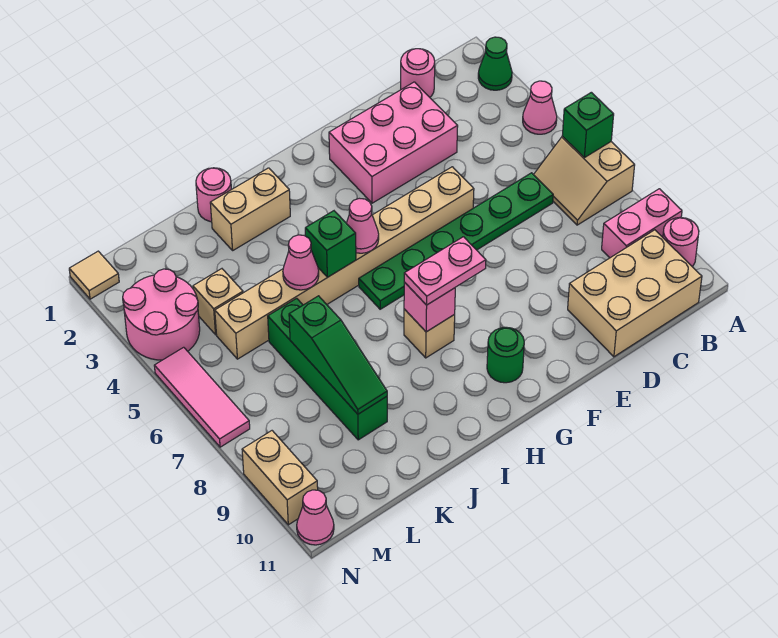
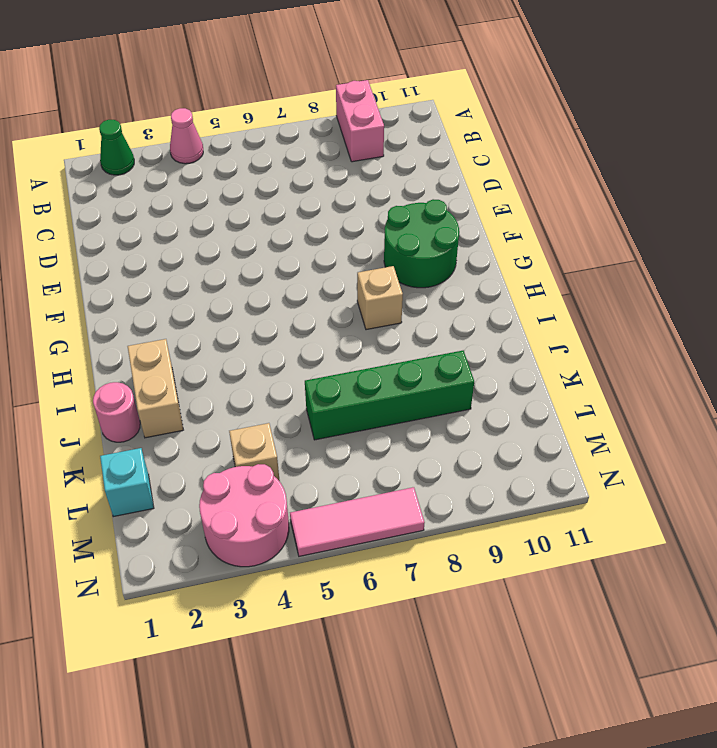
green 2x2 round brick [384,199,459,288] -> green 1x1 round brick [487,327,524,383]
cyan 1x1 brick [100,448,154,517] -> none
none -> tan 2x2 slope [534,136,635,225]
none -> pink 1x1 round brick [663,218,699,267]
none -> tan 2x3 brick [568,230,702,357]

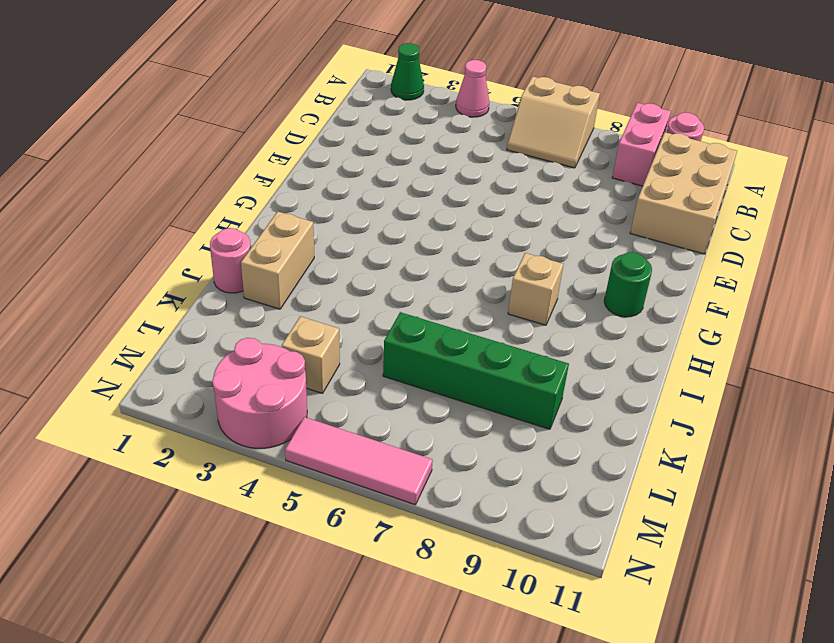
none -> pink 1x1 round brick [401,49,435,97]
none -> green 1x6 plate [359,173,553,309]
none -> pink 2x3 brick [329,82,458,203]

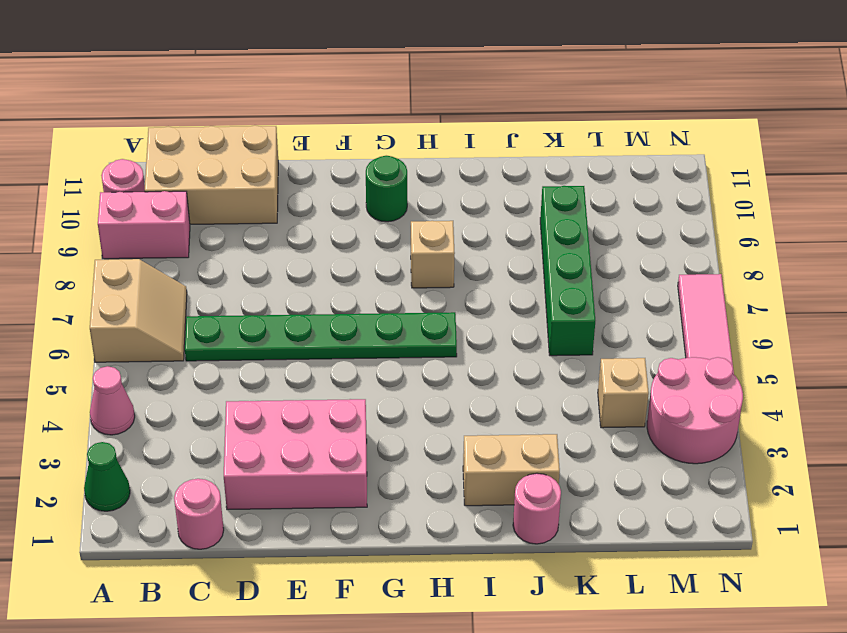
none -> tan 1x8 brick [215,167,474,359]
none -> tan 1x1 tile [69,251,119,299]
none -> tan 1x2 brick [242,431,318,525]

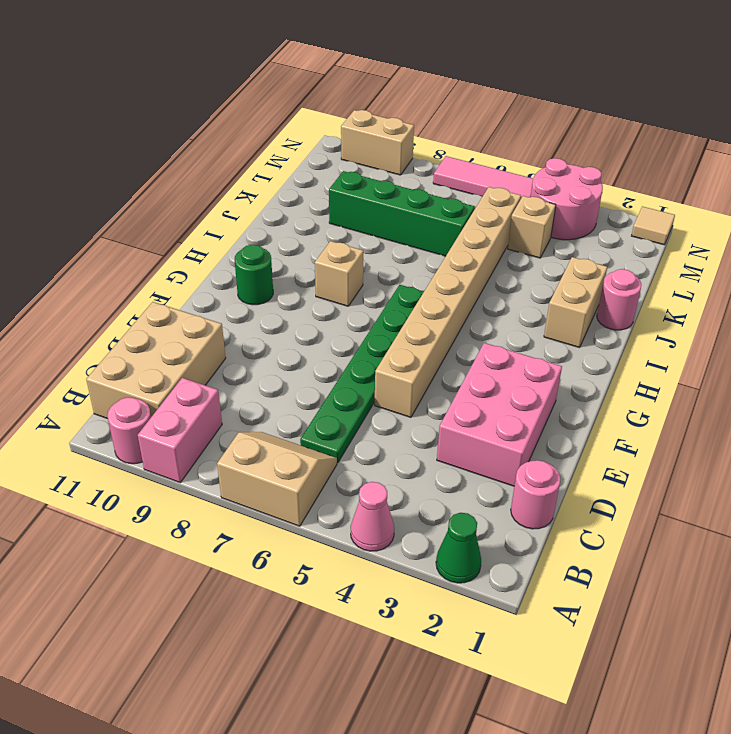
none -> pink 1x1 cone [297,490,334,545]
none -> green 1x1 brick [562,92,614,158]
none -> pink 1x1 cone [347,198,379,253]

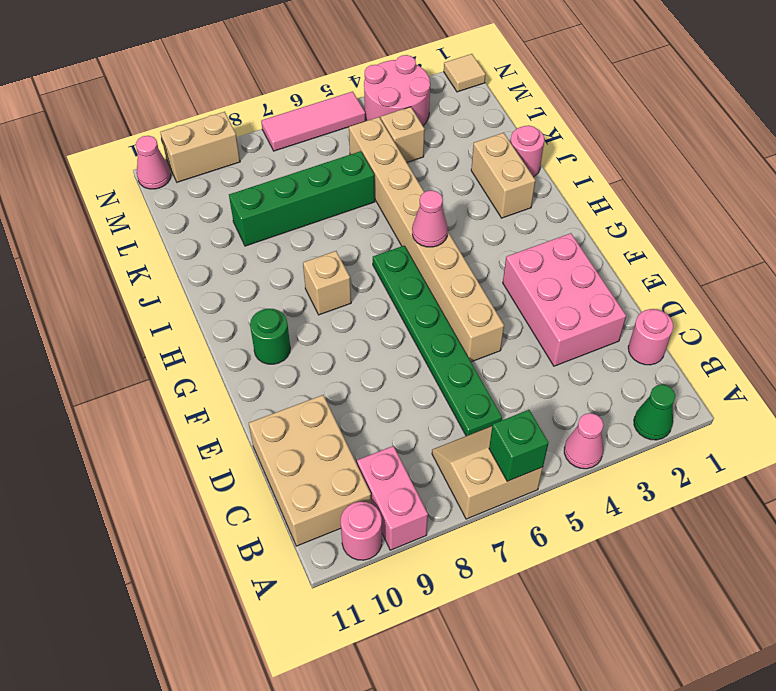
none -> pink 1x1 brick [404,282,455,332]
none -> green 1x1 brick [305,211,356,277]
none -> pink 1x1 cone [283,235,319,290]

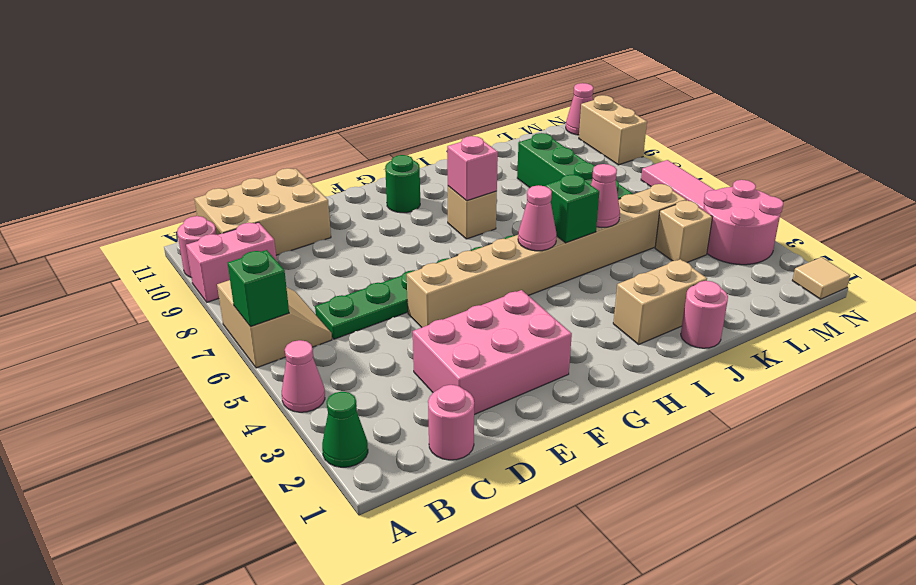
none -> green 1x3 slope [289,296,387,414]
none -> pink 1x2 plate [404,237,486,305]

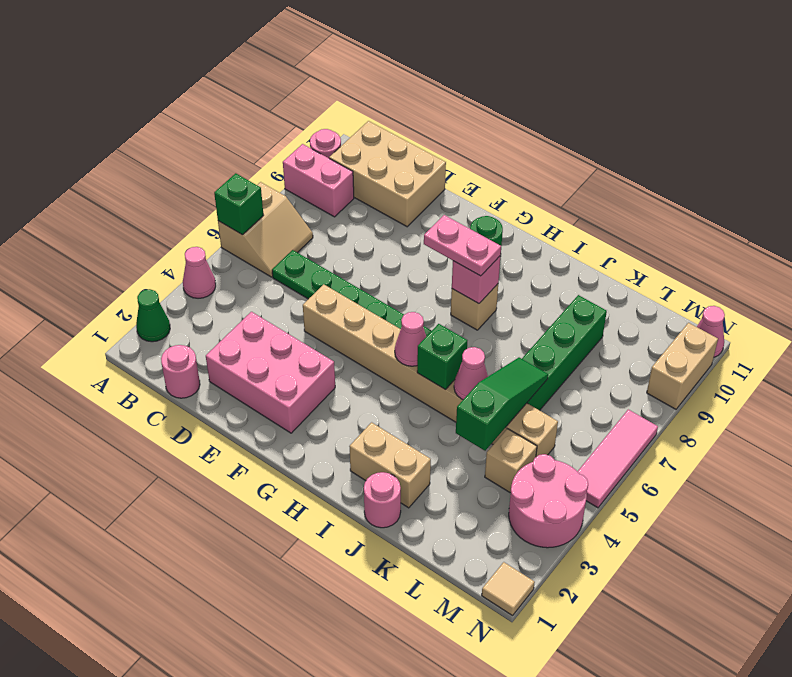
green 1x3 slope [456,357,548,451] -> green 1x3 slope moved to [289,296,387,414]

